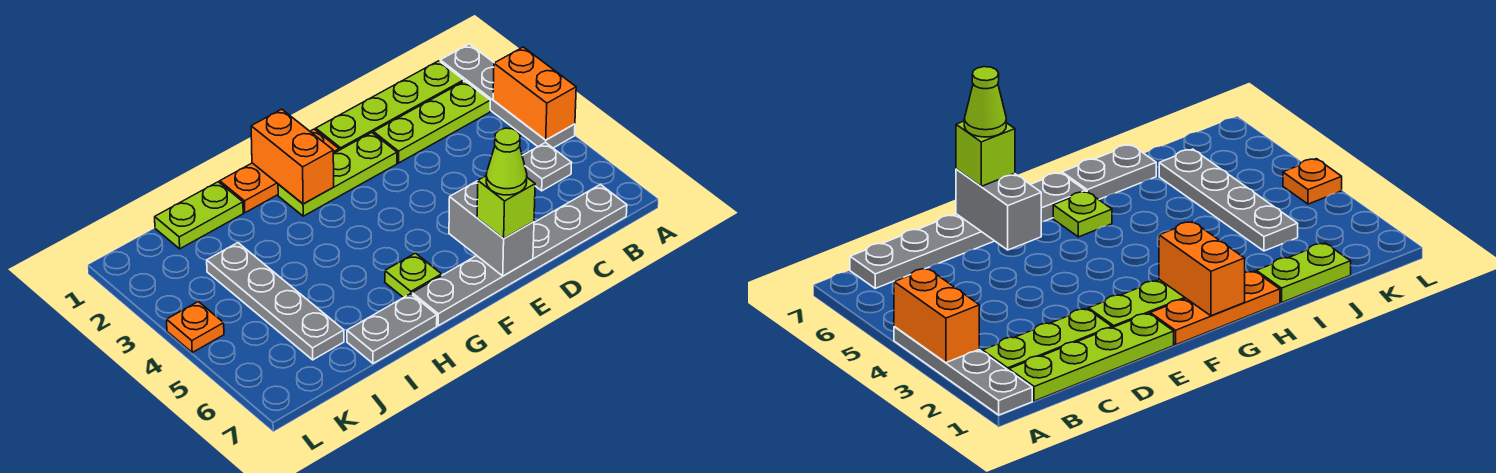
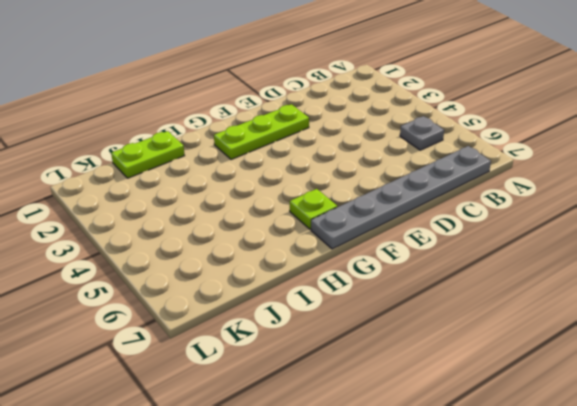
none -> grey 1x4 plate [440,44,575,148]
none -> lime 1x4 plate [316,61,464,150]
none -> lime 1x3 plate [373,81,490,163]

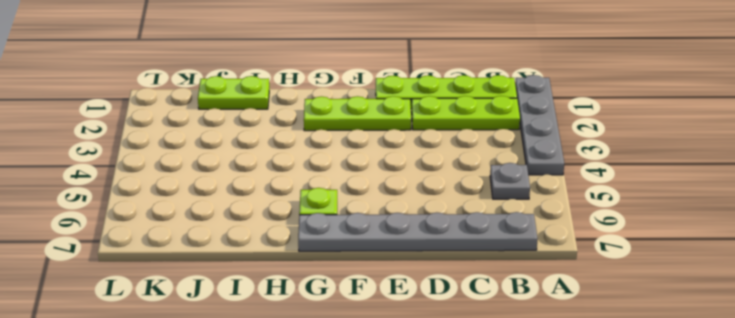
none -> orange 1x3 plate [220,129,339,213]
none -> grey 1x2 plate [347,294,437,364]
none -> grey 1x4 plate [207,243,344,360]

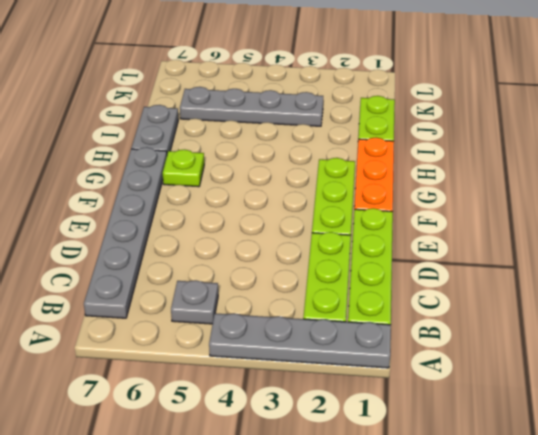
none -> orange 1x1 plate [167,302,224,352]
none -> orange 1x2 brick [493,47,576,140]
none -> grey 1x2 brick [449,181,534,276]

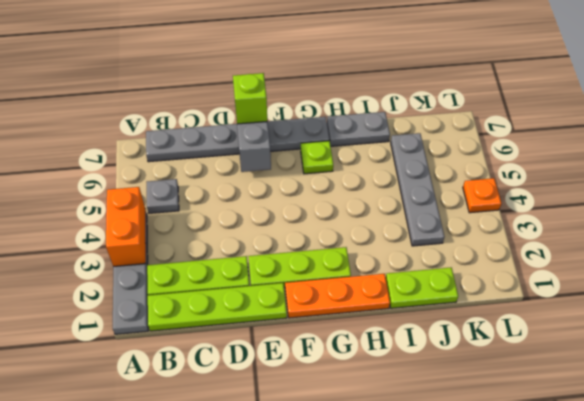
none -> orange 1x2 brick [251,109,334,204]
none -> lime 1x1 cone [486,128,527,195]

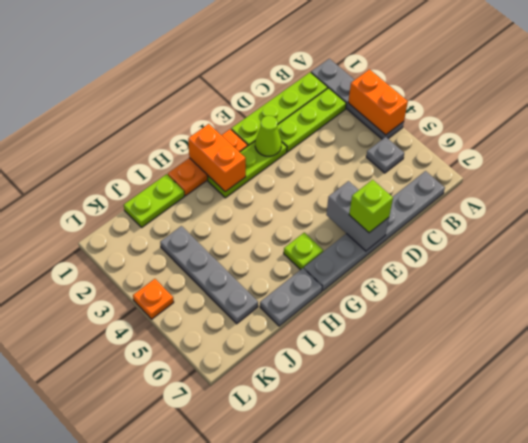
lime 1x1 cone [255,116,282,156] -> lime 1x1 cone moved to [486,128,527,195]

